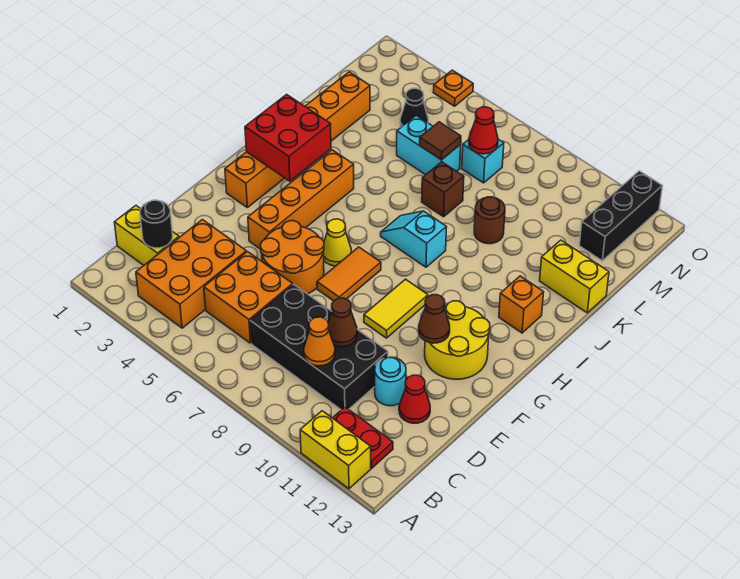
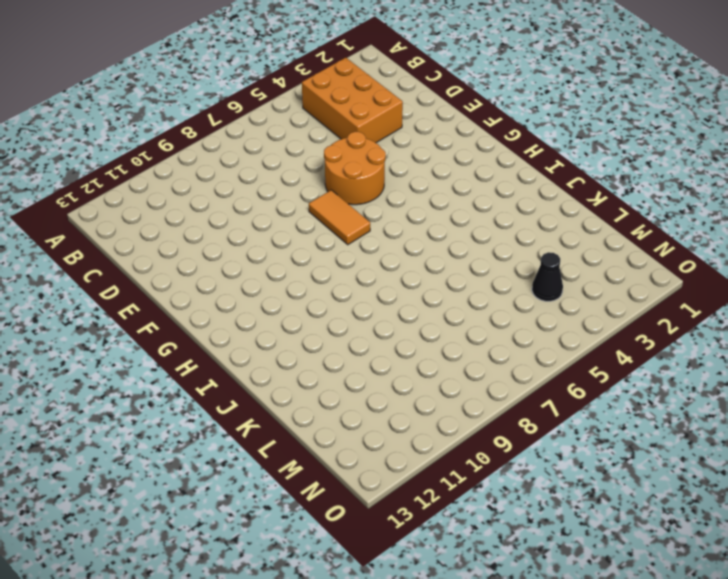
none -> yellow 1x2 brick [300,411,371,489]
none -> red 1x2 plate [333,407,393,468]
none -> yellow 1x2 brick [114,206,179,265]
none -> orange 2x2 brick [204,252,293,343]

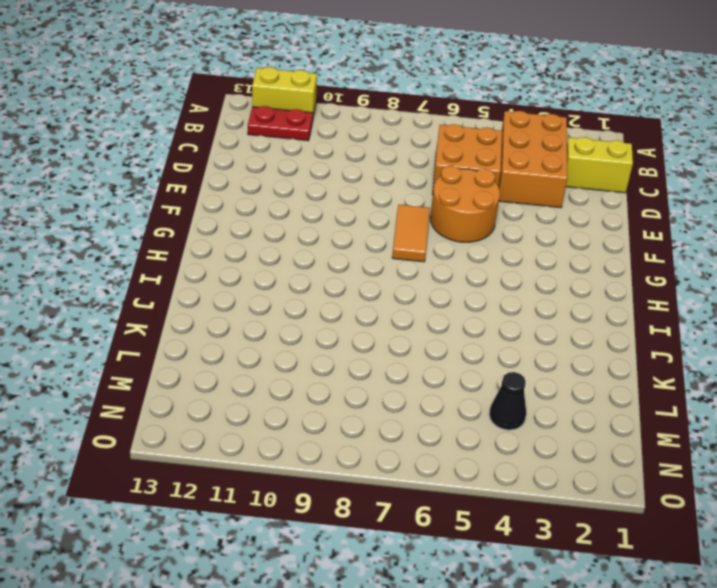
none -> black 2x4 brick [250,284,388,410]
none -> cyan 1x1 round brick [375,357,406,406]
none -> red 1x1 cone [399,375,430,423]
none -> orange 1x4 brick [248,150,354,249]

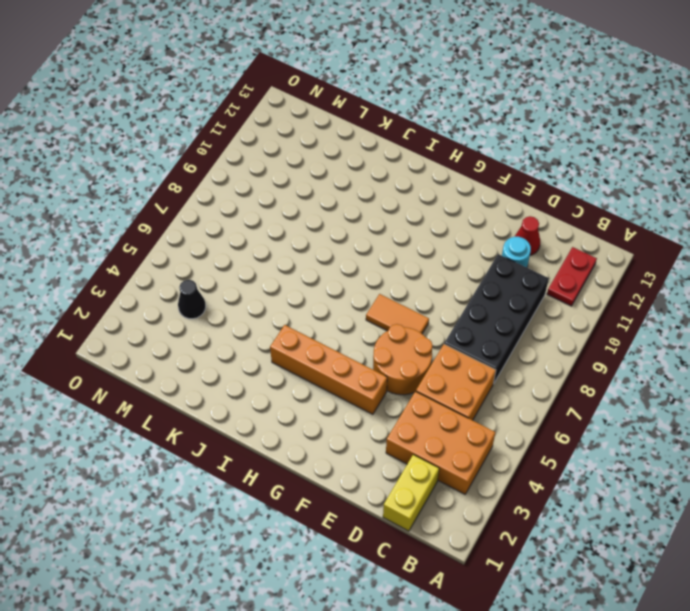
none -> yellow 1x2 brick [300,411,371,489]
none -> yellow 1x2 tile [364,279,428,338]
none -> yellow 2x2 round brick [425,301,490,379]
none -> orange 1x6 brick [225,72,370,208]

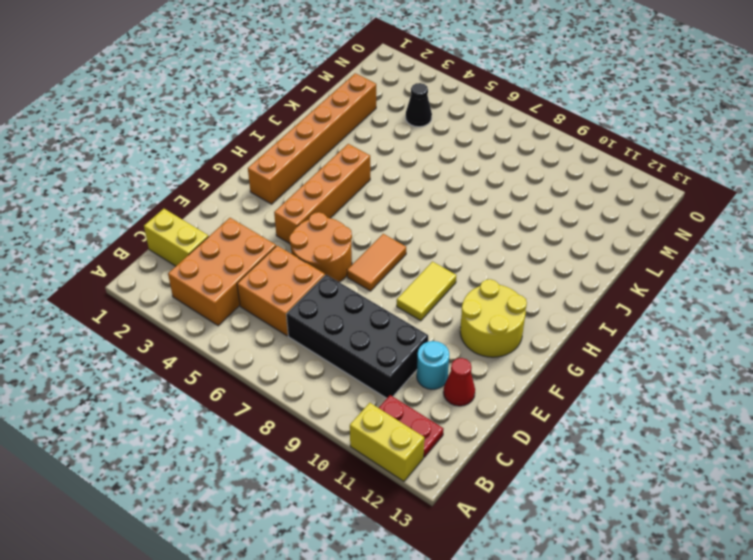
none -> yellow 1x1 cone [323,219,351,266]
none -> cyan 1x2 slope [381,211,446,267]
none -> orange 1x1 brick [499,276,544,333]
none -> brown 1x1 brick [422,162,464,217]

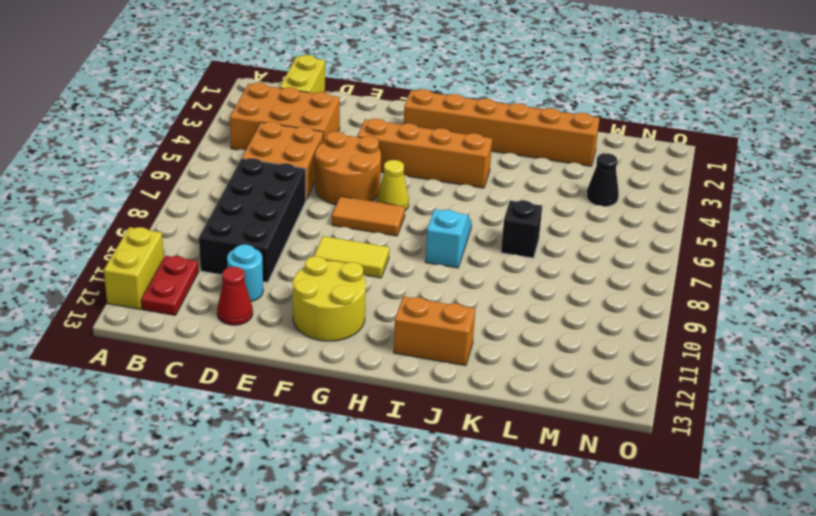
orange 1x2 brick [394,296,475,366] -> orange 1x1 brick [499,276,544,333]
black 1x1 brick [501,200,542,258] -> brown 1x1 brick [422,162,464,217]
none -> brown 1x1 round brick [474,197,505,244]
none -> yellow 1x2 brick [540,240,609,313]
none -> cyan 1x2 brick [397,116,461,175]
none -> cyan 1x1 brick [462,139,504,183]

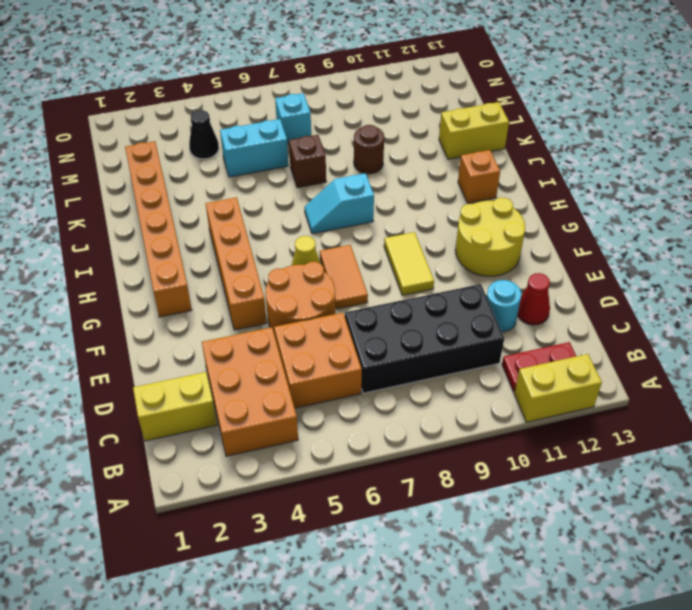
none -> black 1x3 brick [579,171,662,261]
none -> orange 1x1 plate [433,70,473,106]
none -> black 1x1 round brick [140,200,173,248]
none -> orange 1x1 cone [304,317,335,366]

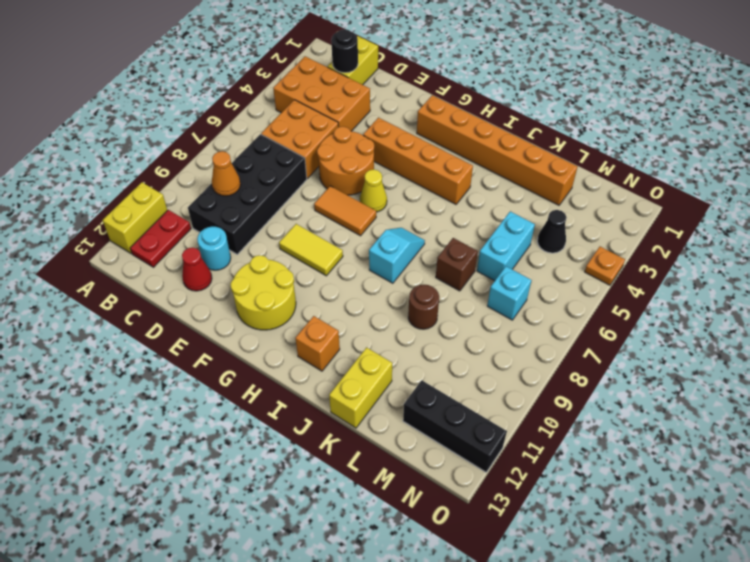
none -> brown 1x1 cone [328,298,357,347]
none -> brown 1x1 cone [419,295,450,343]
none -> red 2x2 brick [245,94,331,181]
none -> brown 1x1 tile [420,122,461,160]

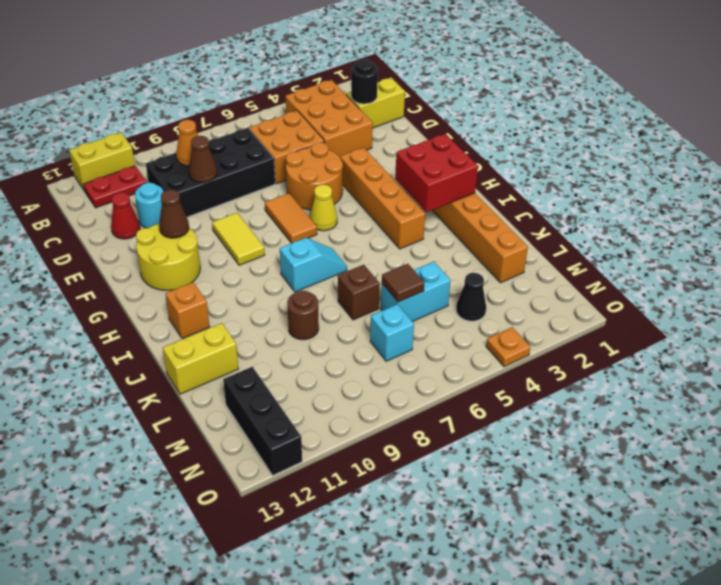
none -> red 1x1 cone [469,107,498,154]

